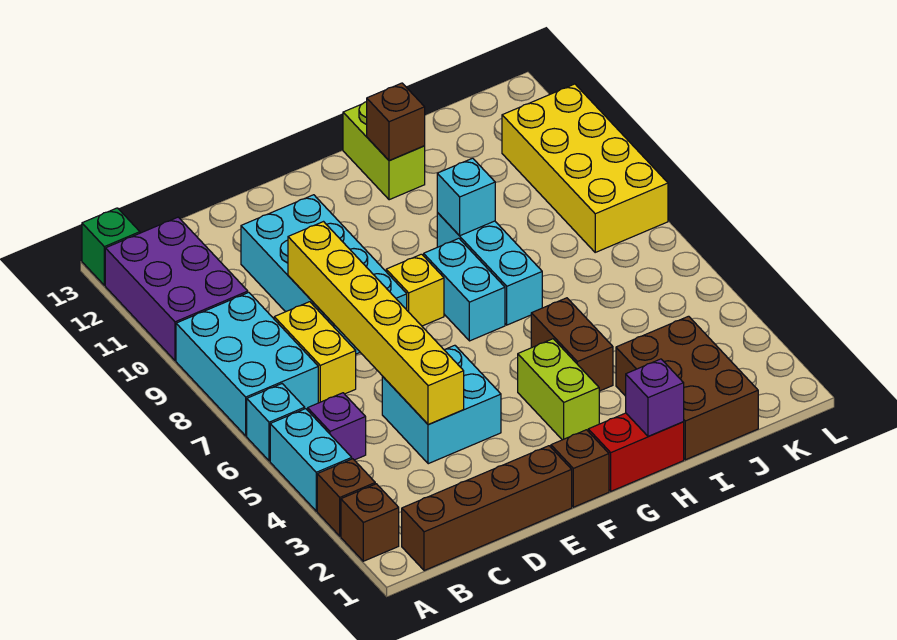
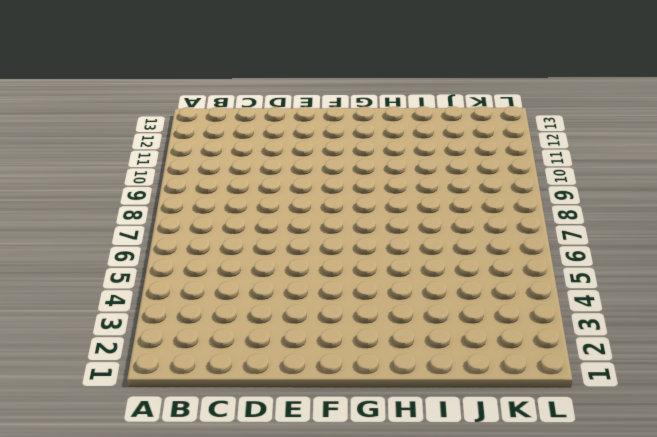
none -> brown 1x1 brick [341,484,399,561]
none -> brown 1x1 brick [317,459,375,536]
none -> cyan 1x2 brick [270,409,352,511]

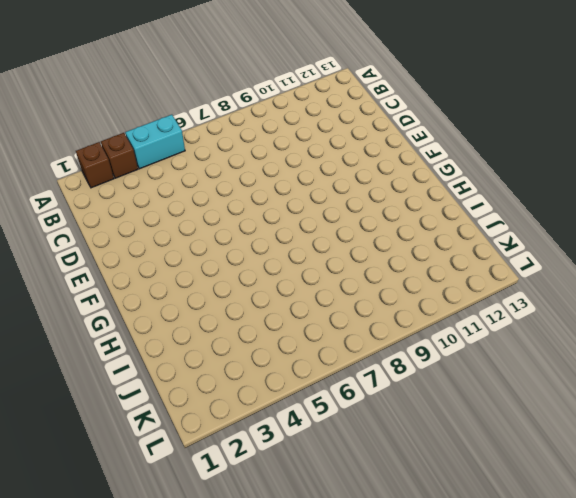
none -> cyan 1x1 brick [247,384,305,461]
none -> cyan 2x3 brick [176,292,318,436]
none -> purple 2x3 brick [105,217,248,361]

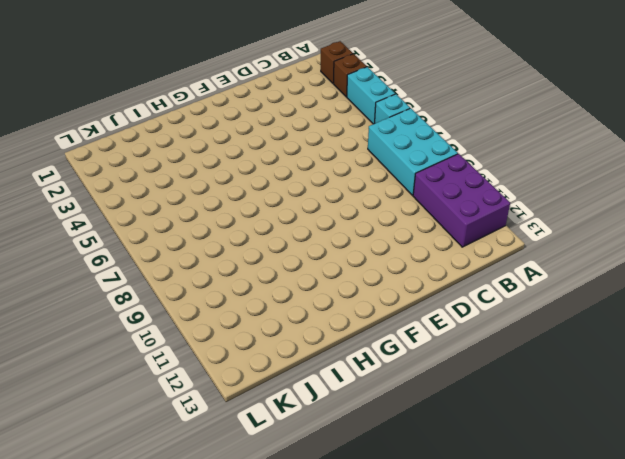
none -> green 1x1 brick [82,208,140,285]
none -> brown 1x4 brick [402,446,572,571]
none -> purple 1x1 brick [308,393,366,460]

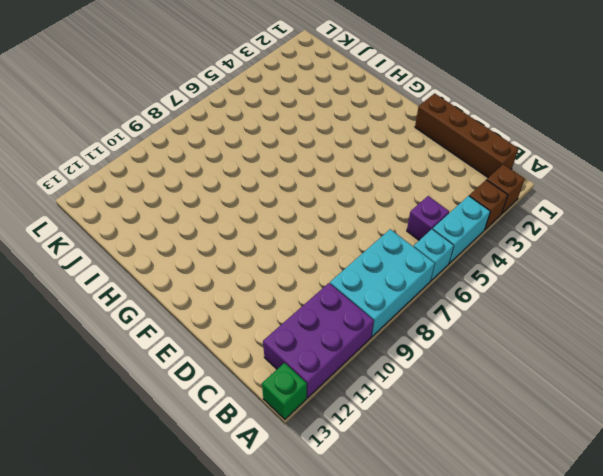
none -> yellow 1x2 brick [274,302,356,403]
none -> cyan 2x2 brick [382,345,501,464]
none -> cyan 2x4 brick [241,195,407,354]

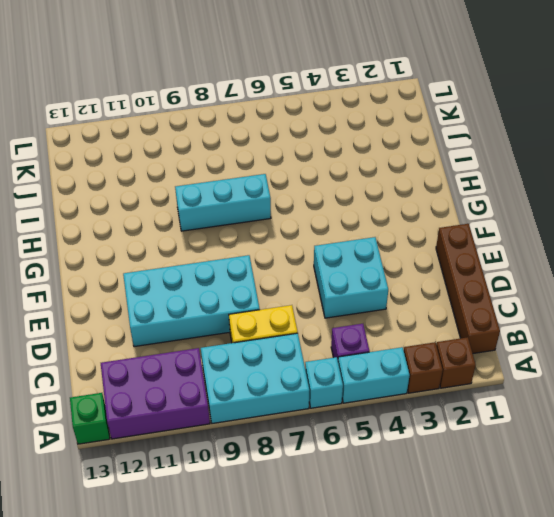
none -> brown 1x1 brick [551,430,609,507]
none -> yellow 1x1 brick [386,254,444,326]
none -> red 1x2 brick [588,413,684,491]

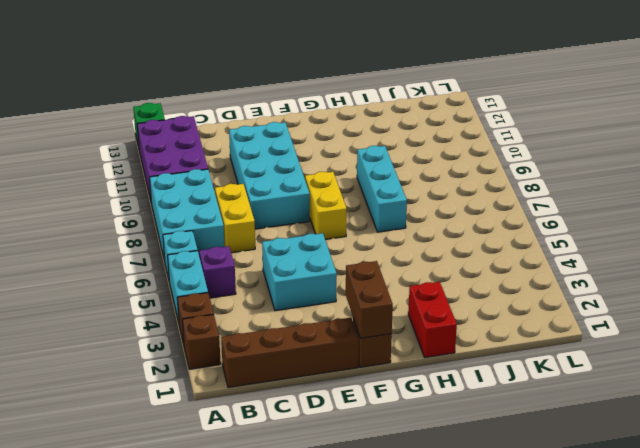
brown 1x2 brick [346,261,393,338] -> brown 1x2 brick moved to [531,298,613,391]
yellow 1x2 brick [305,172,347,240] -> yellow 1x1 brick [386,254,444,326]
red 1x2 brick [408,282,457,357] -> red 1x2 brick turned to [588,413,684,491]
none -> lime 1x2 brick [518,339,599,440]
none -> cyan 1x2 brick [424,238,505,341]
none -> lime 1x2 brick [343,102,425,200]

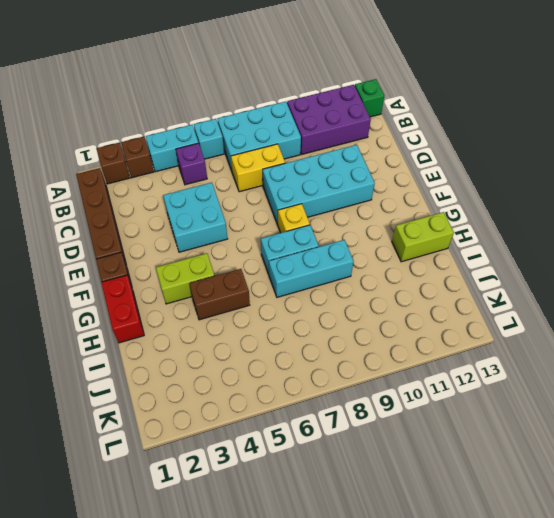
none -> brown 2x3 brick [616,316,758,460]
none -> yellow 2x4 brick [502,84,668,252]
none -> yellow 1x6 brick [288,222,464,424]

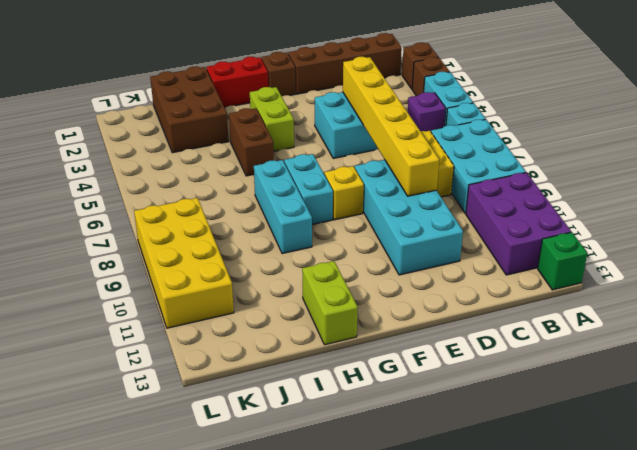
none -> purple 1x1 brick [626,359,684,437]
none -> cyan 1x1 brick [437,158,495,236]
none -> brown 1x1 brick [367,83,425,160]

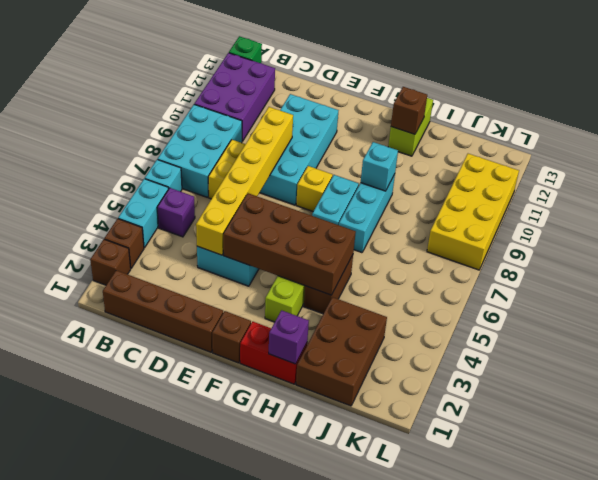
brown 2x4 brick [223,193,356,295] -> none

